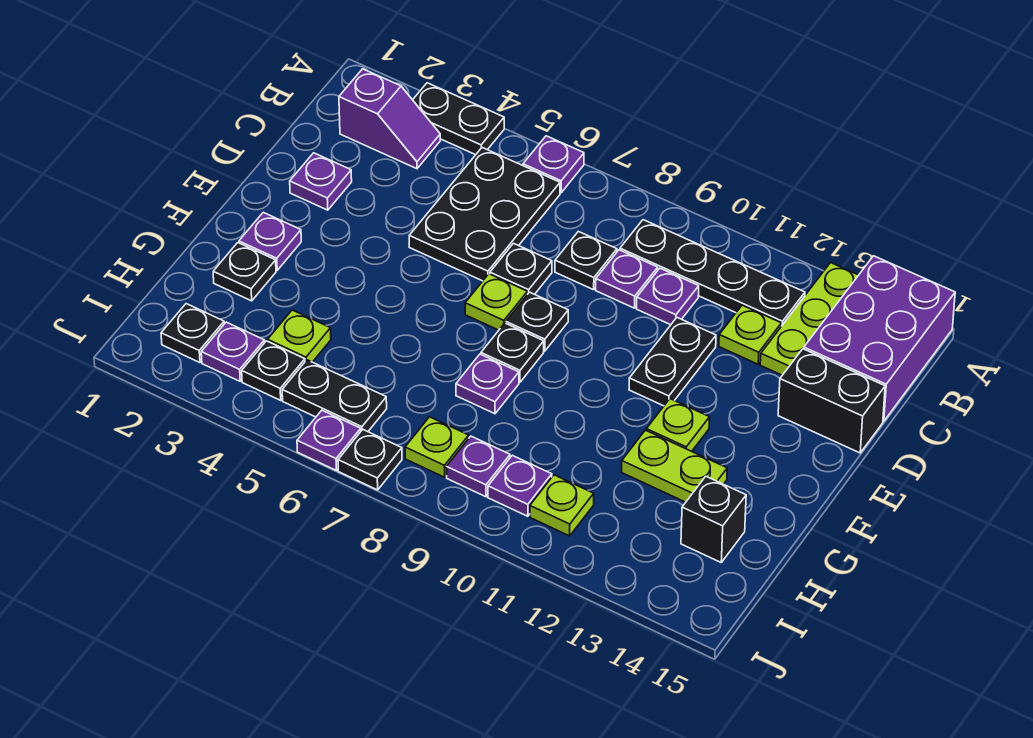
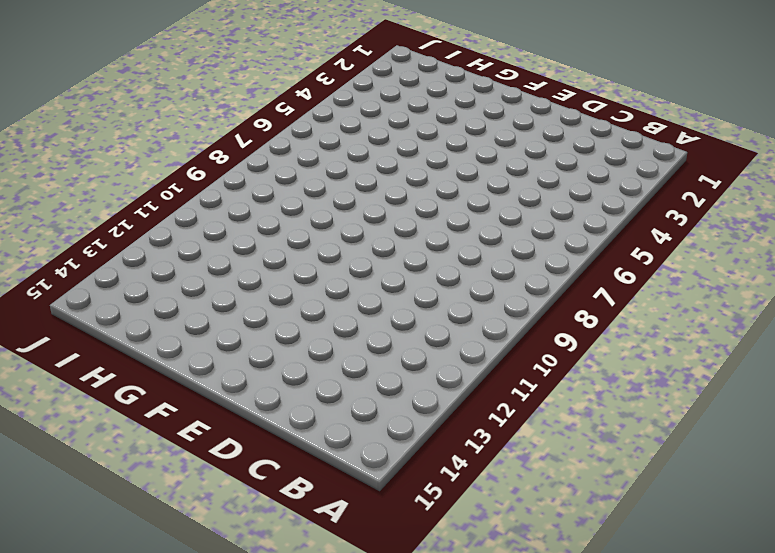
none -> black 1x2 plate [413,83,504,155]
none -> purple 1x1 plate [523,136,584,193]
none -> lime 1x3 plate [760,263,858,375]
none -> purple 2x3 brick [804,256,955,421]

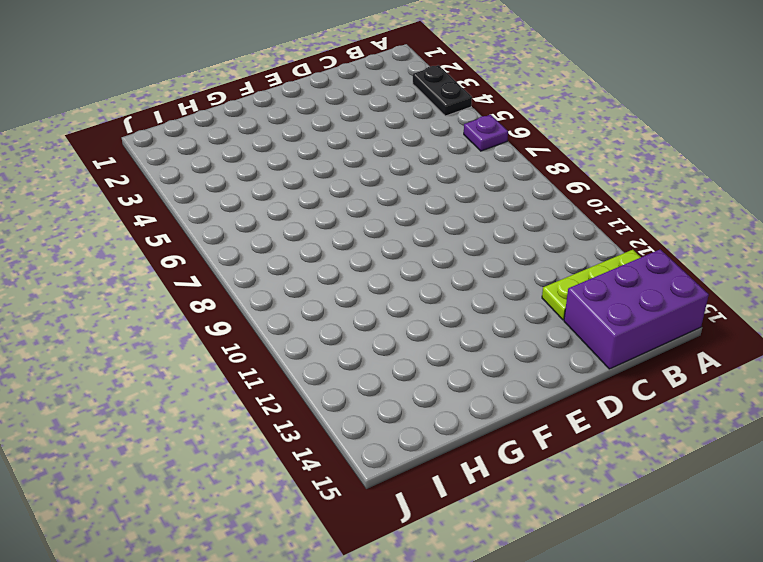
none -> purple 1x2 slope [339,69,440,169]
none -> black 2x3 plate [409,148,560,281]
none -> black 1x4 plate [620,220,805,326]
none -> black 1x1 plate [555,231,617,290]

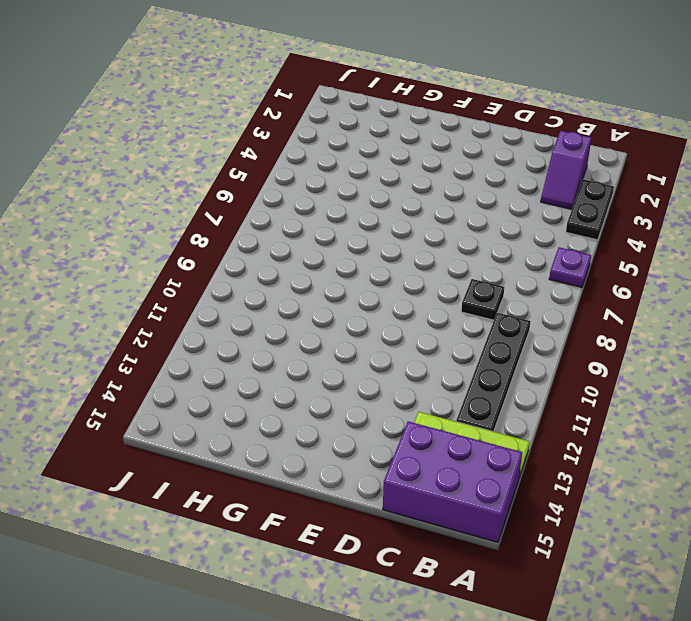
none -> black 2x3 plate [409,148,560,281]
none -> purple 1x1 plate [596,250,658,308]
none -> purple 1x1 plate [637,268,699,325]
none -> lime 1x1 plate [719,305,781,364]

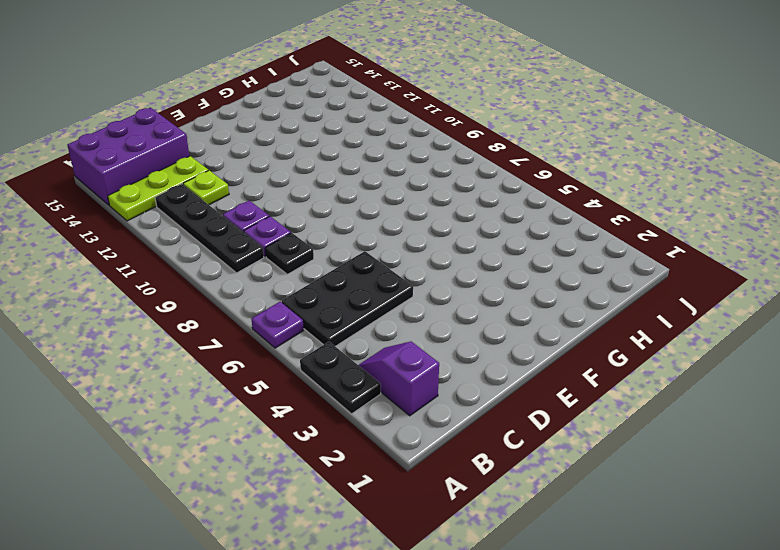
none -> purple 1x1 plate [290,153,352,210]
none -> black 1x1 plate [490,243,552,294]
none -> black 1x2 plate [629,318,716,406]
none -> black 1x2 brick [778,349,885,453]

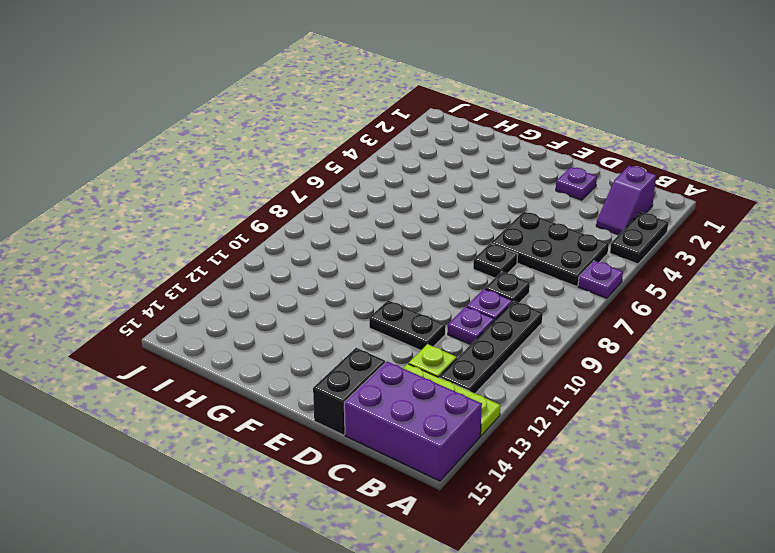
none -> lime 1x1 plate [465,274,527,330]
none -> black 1x1 plate [506,292,568,351]
none -> purple 1x1 plate [239,212,301,270]
none -> black 1x1 plate [481,323,544,382]

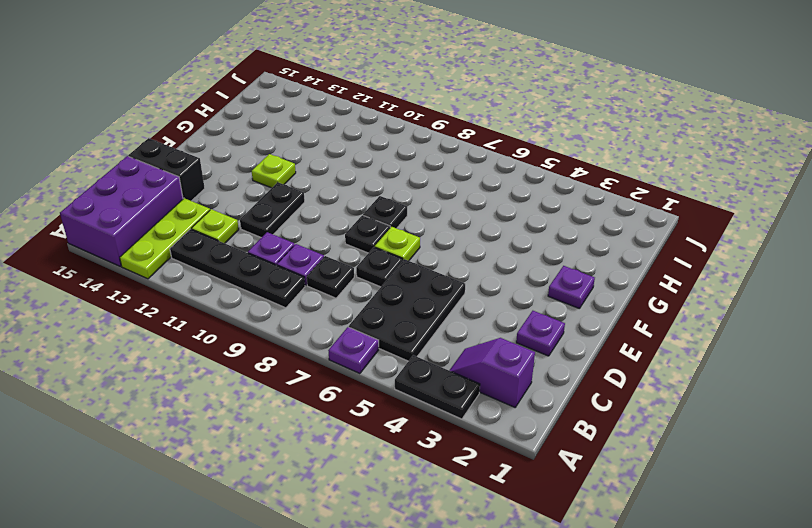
none -> black 1x1 plate [213,243,276,301]
none -> purple 1x1 plate [456,354,519,414]
none -> lime 1x2 plate [622,430,727,502]
none -> lime 1x1 plate [268,310,331,362]

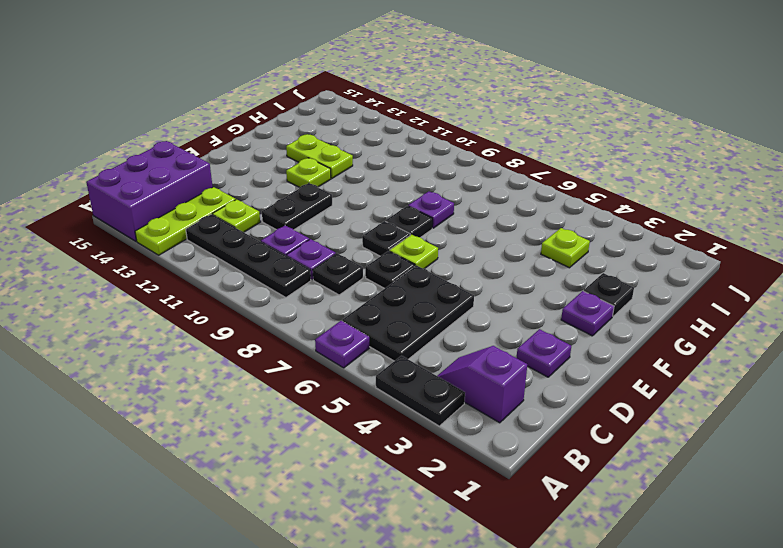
none -> black 1x2 brick [778,349,885,453]
none -> black 1x1 brick [681,476,746,562]
none -> black 1x1 plate [161,304,224,363]
none -> purple 1x1 plate [201,322,265,381]

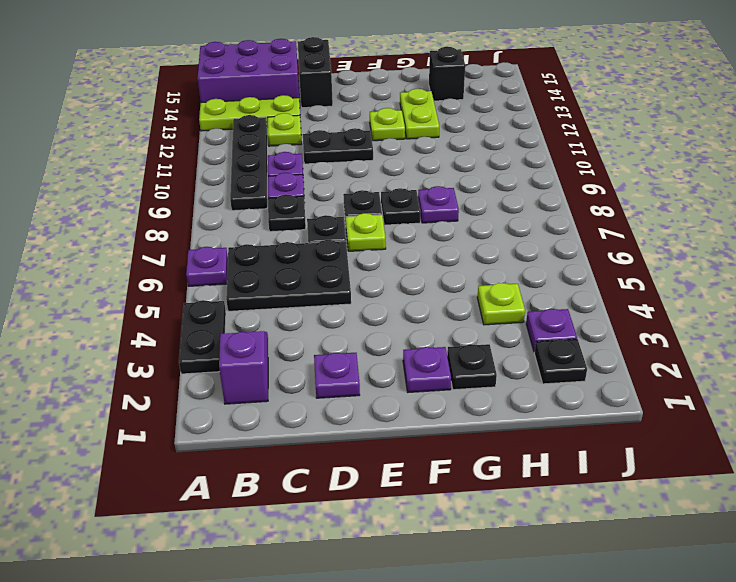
none -> black 1x1 plate [242,341,305,400]
none -> black 1x2 plate [282,360,387,432]
none -> lime 1x1 plate [405,417,469,477]
none -> purple 1x1 plate [446,436,510,497]

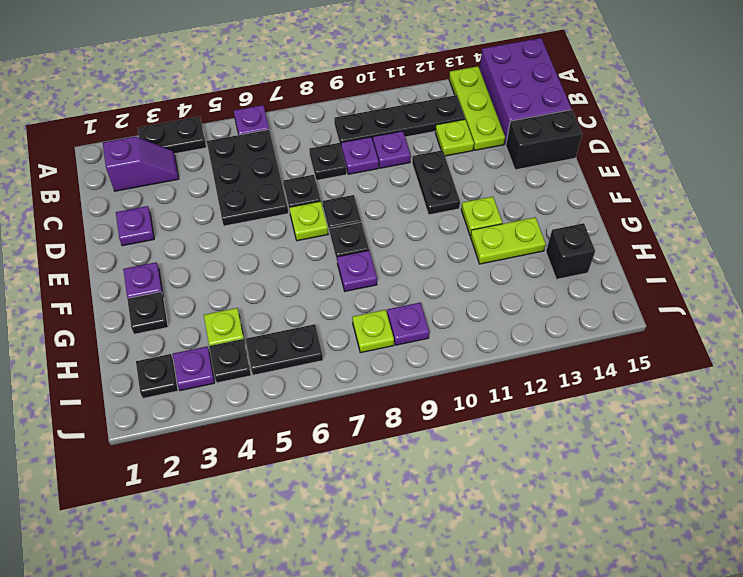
none -> purple 1x1 plate [488,455,552,516]
none -> lime 1x1 plate [530,475,594,536]
none -> purple 1x1 plate [297,410,361,471]
none -> black 1x1 plate [338,430,402,490]

